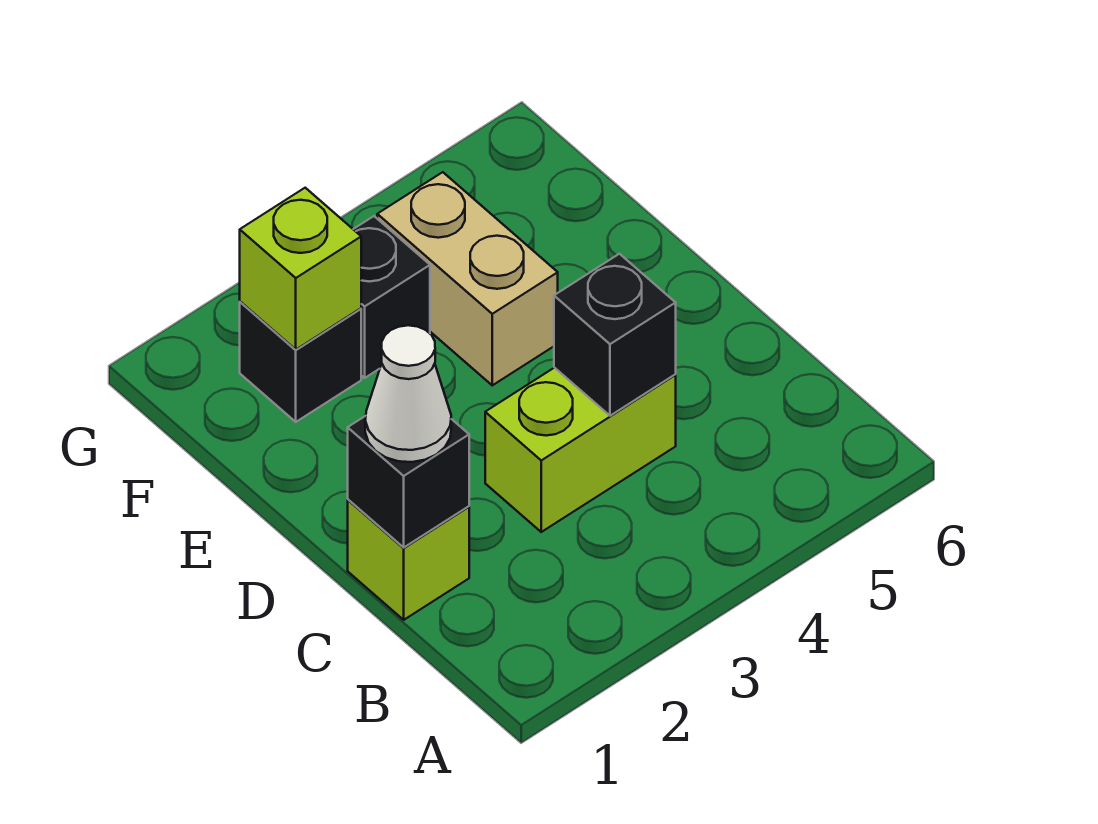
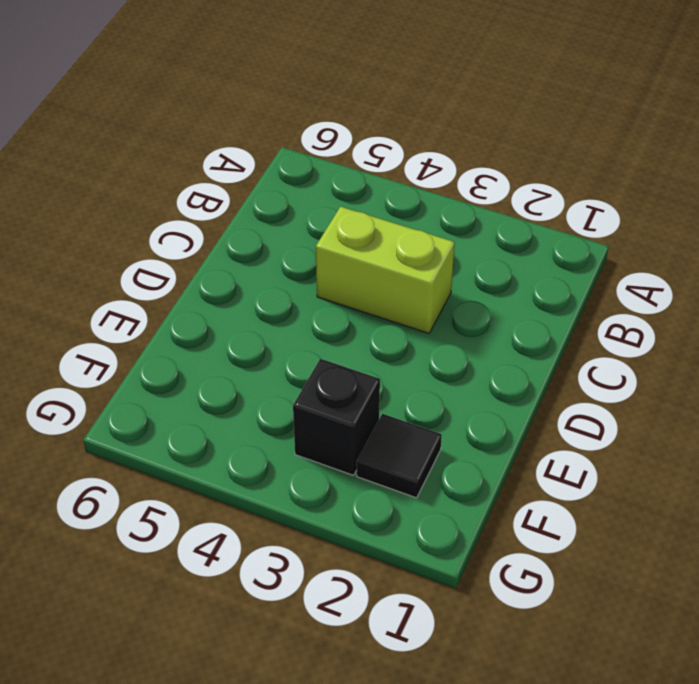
black 1x1 tile [357,414,442,498] -> black 1x1 brick [240,302,361,422]
none -> lime 1x1 brick [348,500,469,620]
none -> tan 1x2 brick [377,172,558,385]

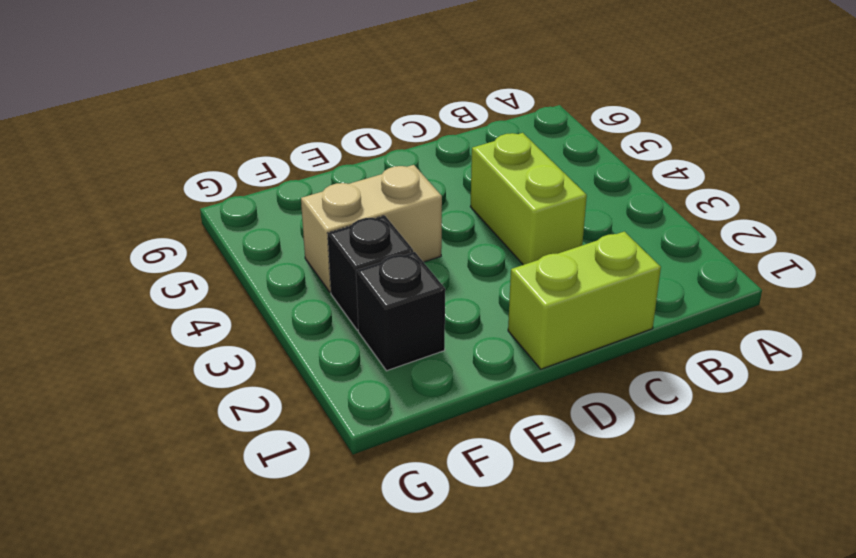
lime 1x2 brick [508,232,661,369] -> lime 1x1 brick [348,500,469,620]
none -> black 1x1 brick [348,416,469,547]
none -> black 1x1 brick [554,254,676,416]

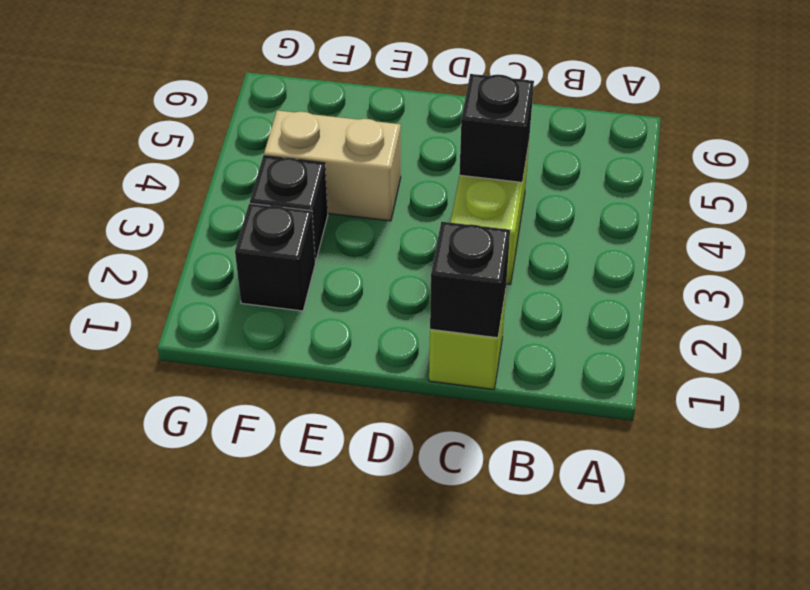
none -> lime 1x1 brick [240,188,361,349]
none -> white 1x1 cone [365,325,451,462]

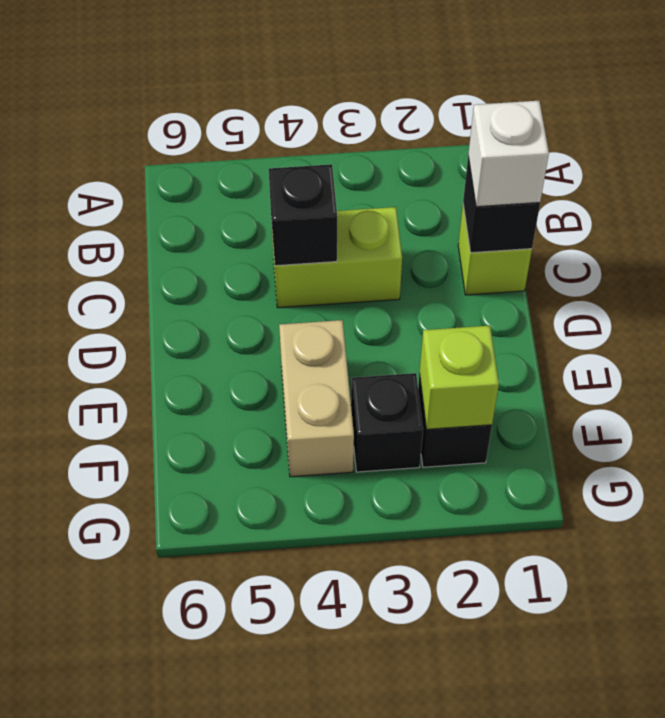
white 1x1 brick [468,101,549,207] -> white 1x1 cone [365,325,451,462]

